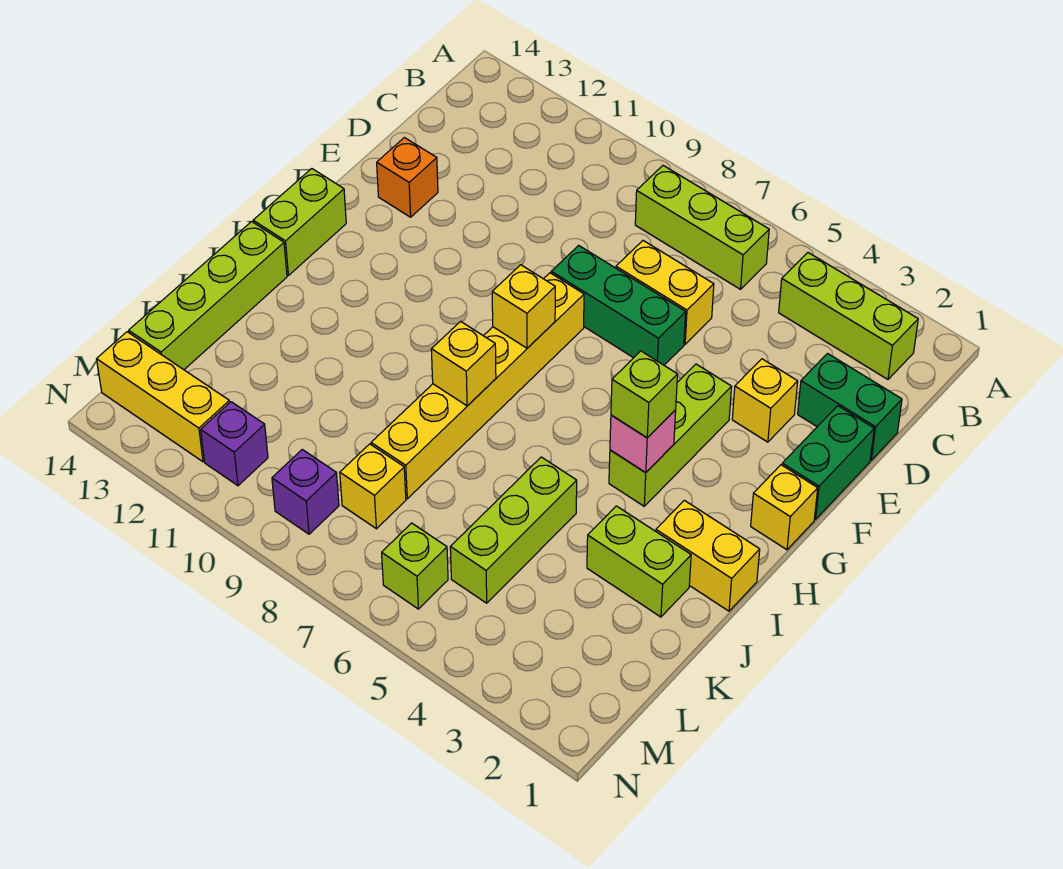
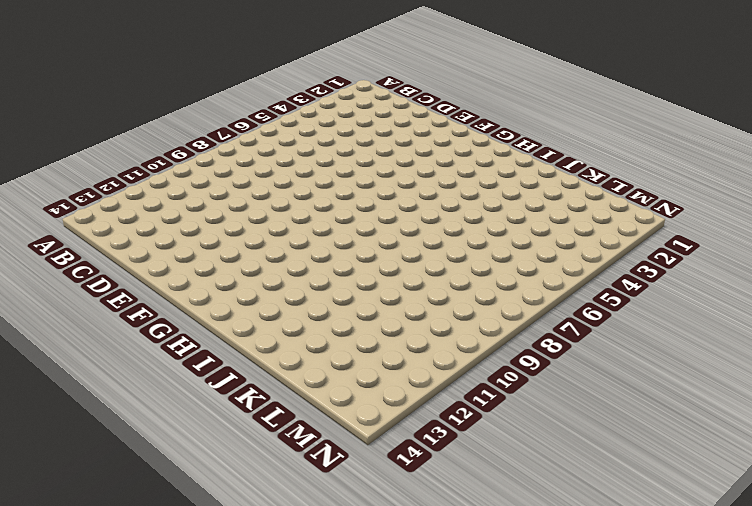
none -> lime 1x3 brick [779,253,918,379]
none -> lime 1x3 brick [635,166,769,289]
none -> green 1x2 brick [798,354,902,460]

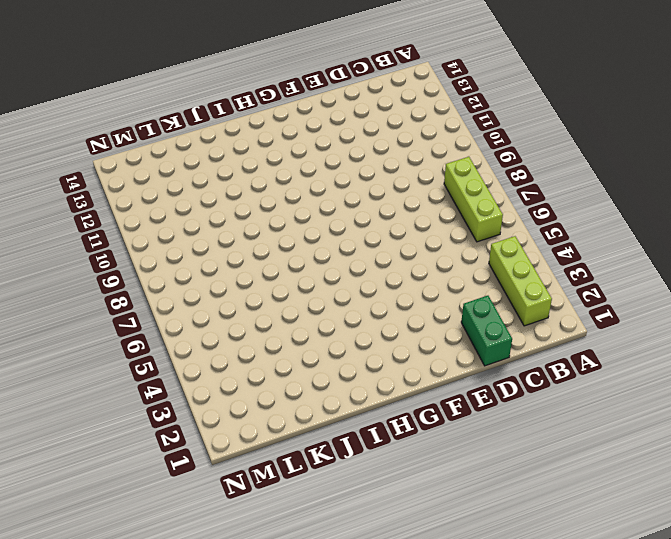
none -> yellow 1x2 brick [616,241,714,344]
none -> green 1x2 brick [782,406,874,520]
none -> yellow 1x1 brick [732,359,798,442]

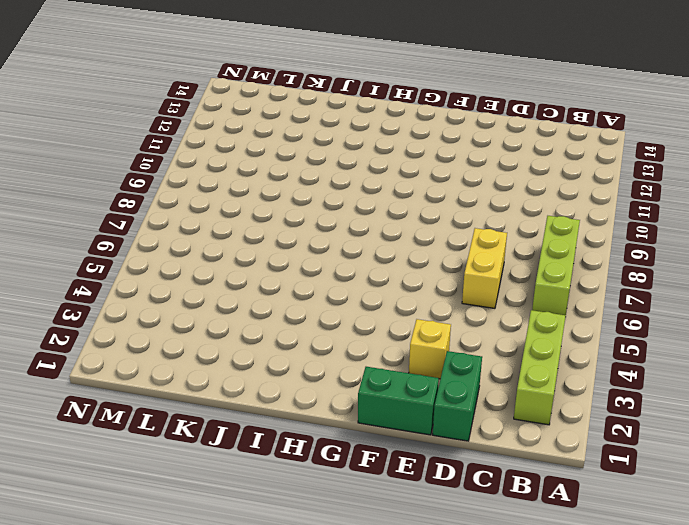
none -> green 1x3 brick [551,245,686,365]
none -> orange 1x1 brick [377,138,438,217]
none -> lime 1x3 brick [609,364,732,506]

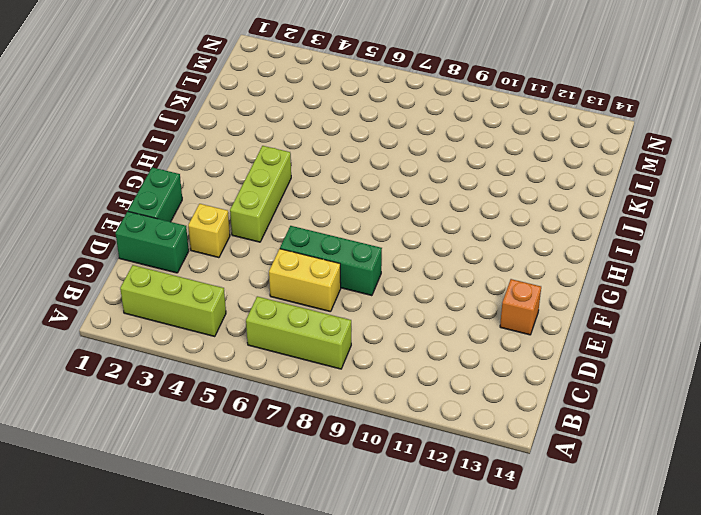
none -> yellow 1x6 brick [371,273,584,499]
none -> yellow 1x1 brick [751,465,818,550]
none -> lime 1x2 brick [253,169,346,275]

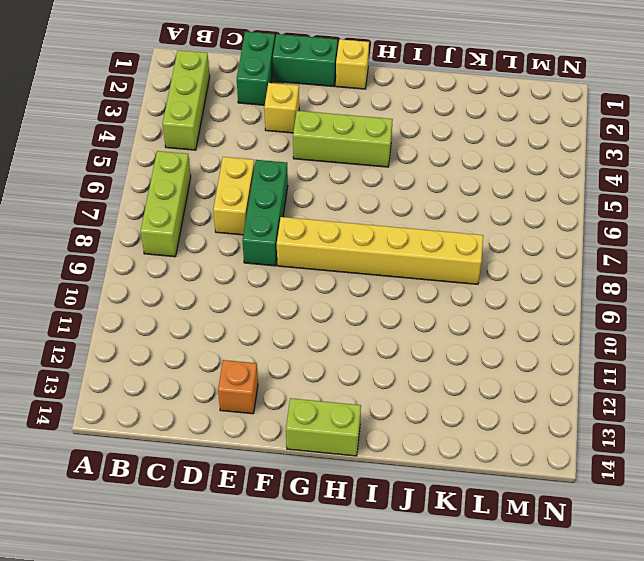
none -> yellow 1x2 brick [656,500,760,611]
none -> lime 1x4 brick [129,222,287,370]
none -> lime 1x2 brick [587,506,691,617]

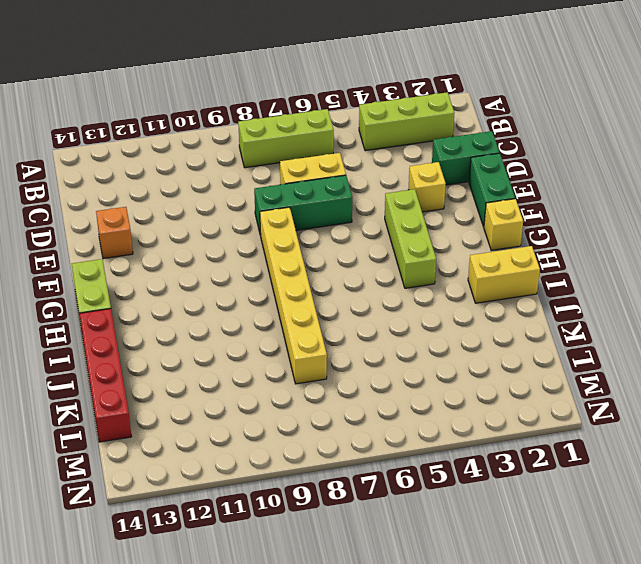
red 1x4 brick [79,309,132,442] -> lime 1x4 brick [129,222,287,370]
none -> lime 1x2 brick [587,506,691,617]
none -> lime 1x3 brick [450,457,577,603]
none -> yellow 1x1 brick [340,444,406,529]

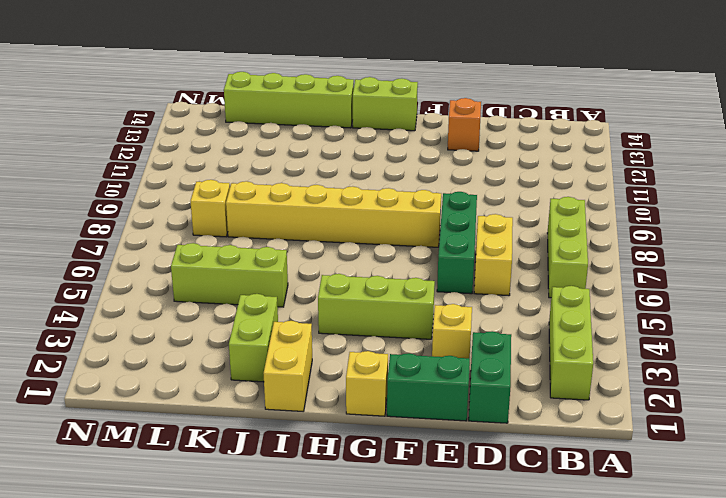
none -> lime 1x1 brick [382,523,448,609]
none -> purple 1x1 brick [272,450,339,534]
none -> purple 1x1 brick [201,402,268,486]

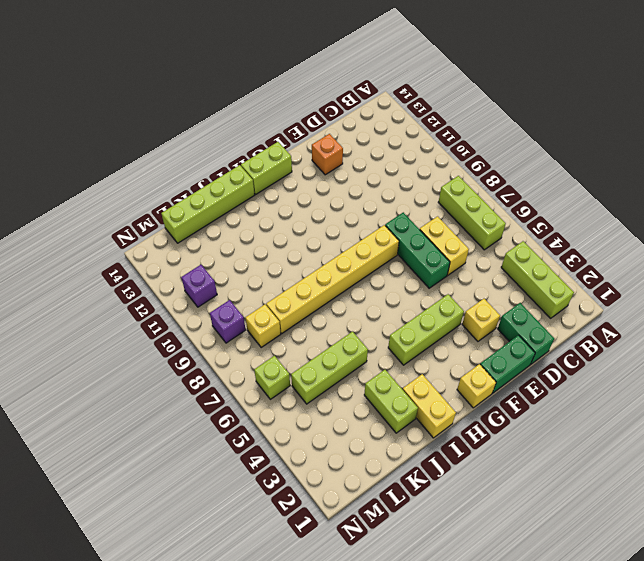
none -> yellow 1x3 brick [97,332,230,462]
none -> yellow 1x1 brick [492,265,555,348]
none -> pink 1x1 brick [610,410,676,473]

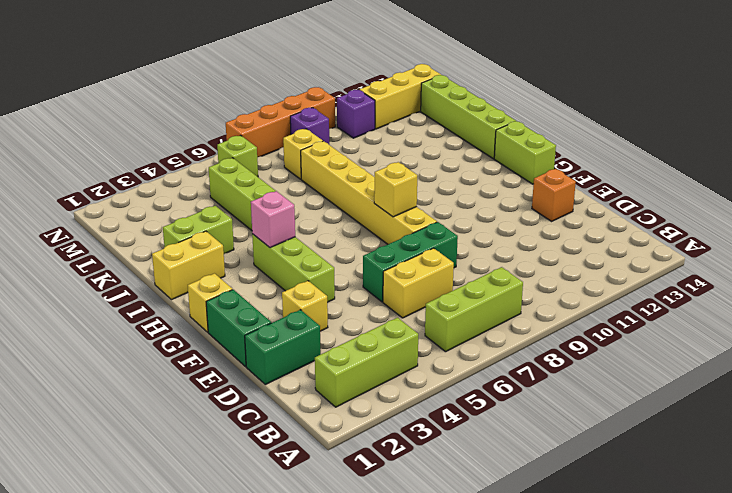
orange 1x4 brick [226,87,335,157] -> none
none -> yellow 1x1 brick [431,321,496,406]
none -> lime 1x1 brick [611,351,678,438]

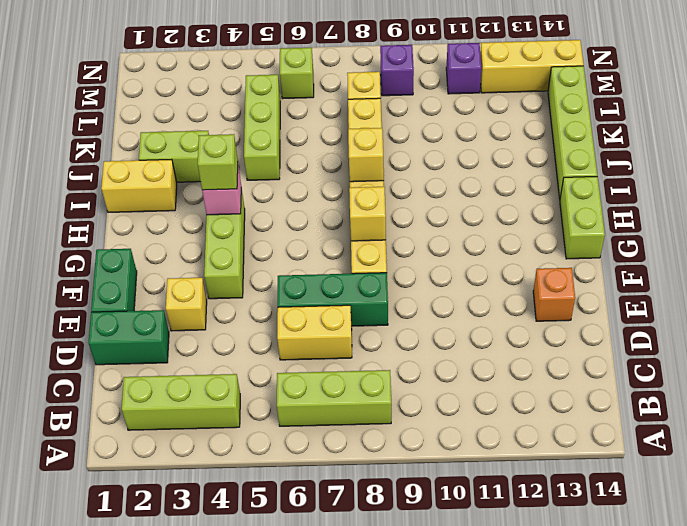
none -> yellow 1x1 brick [751,465,818,550]

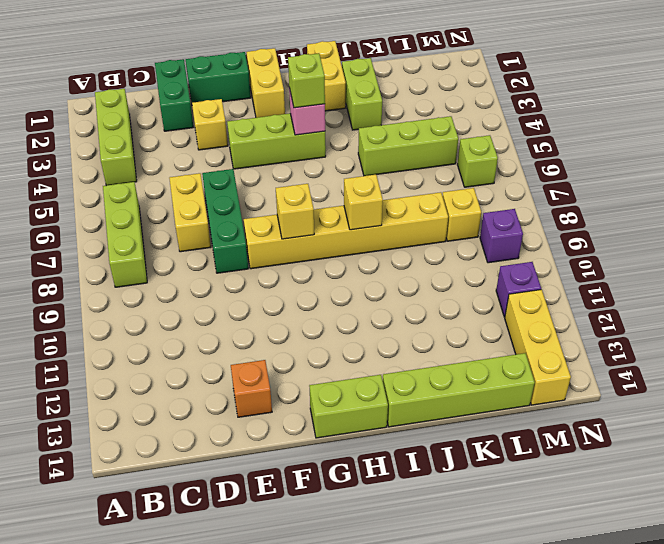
yellow 1x2 brick [247,48,285,118] -> yellow 1x1 brick [751,465,818,550]

